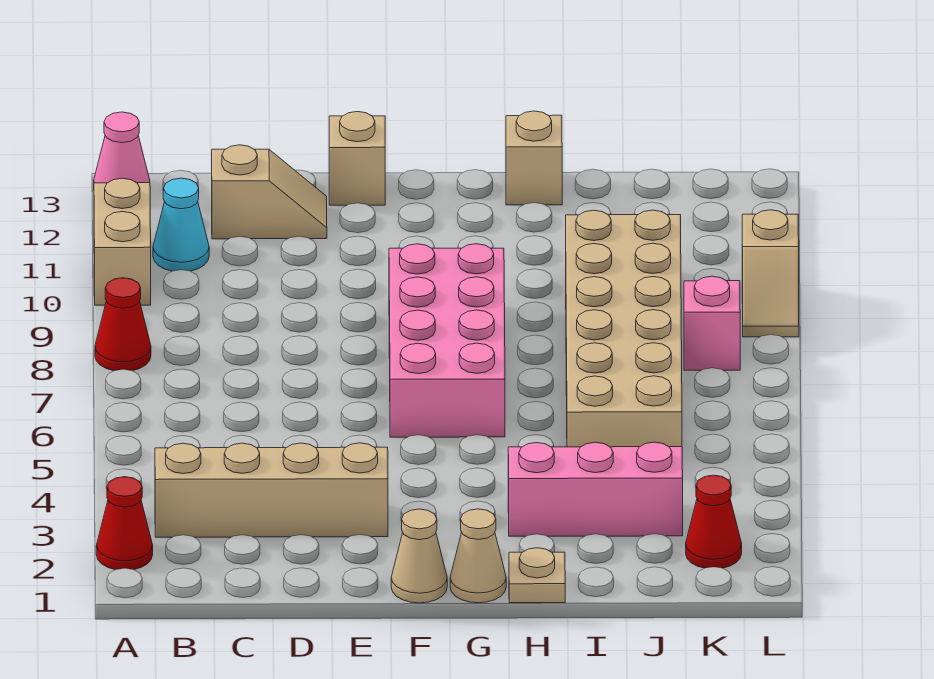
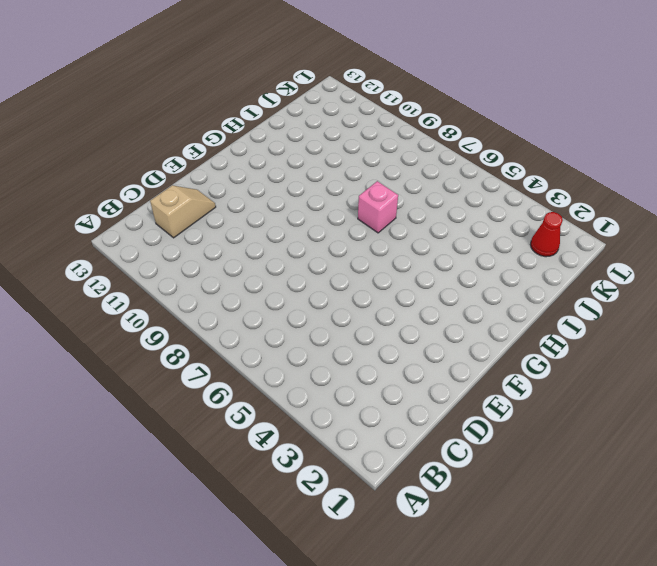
pink 1x1 brick [358,181,398,233] -> pink 1x1 brick moved to [684,276,740,370]
none -> red 1x1 cone [96,477,153,570]
none -> red 1x1 cone [95,278,151,371]
none -> tan 1x2 brick [94,178,151,305]

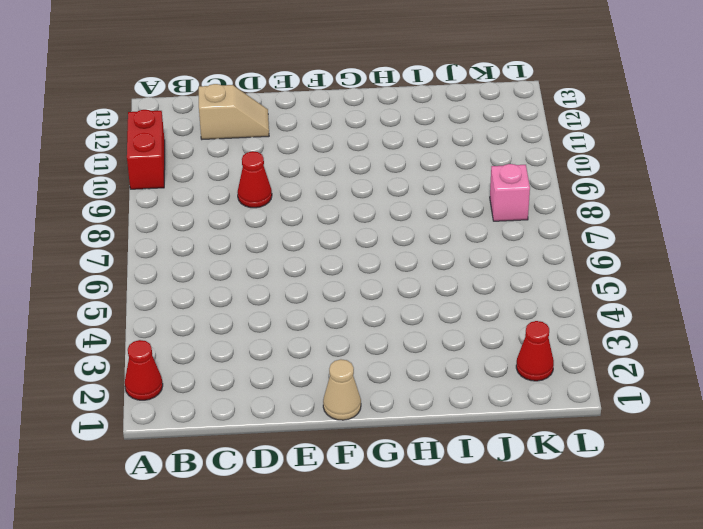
red 1x2 brick [127,110,165,189] -> tan 1x2 brick [94,178,151,305]
red 1x1 cone [238,151,272,208] -> red 1x1 cone moved to [95,278,151,371]
none -> pink 1x1 cone [94,112,150,183]
none -> tan 1x4 brick [155,443,388,537]
none -> cyan 1x1 cone [153,178,209,271]

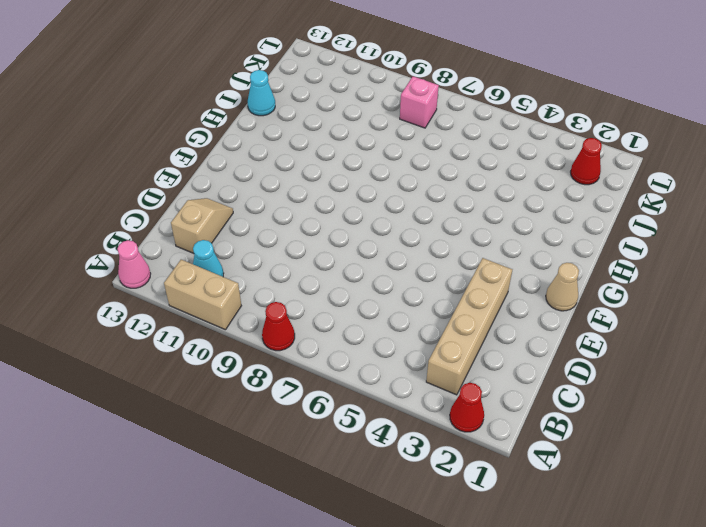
cyan 1x1 cone [248,70,275,116] -> none
none -> tan 1x1 brick [329,112,385,205]
none -> pink 2x4 brick [389,244,505,437]
none -> tan 1x1 cone [450,509,506,603]

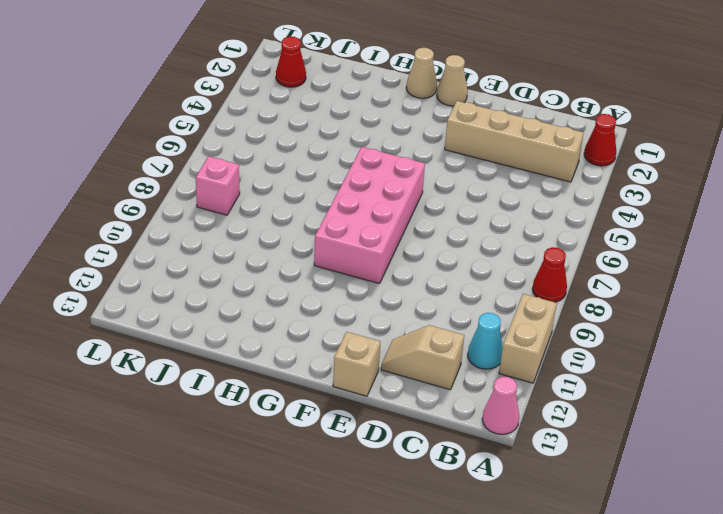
none -> tan 1x1 plate [509,548,565,603]
none -> pink 1x3 brick [508,442,683,536]
none -> tan 1x1 brick [506,111,562,205]

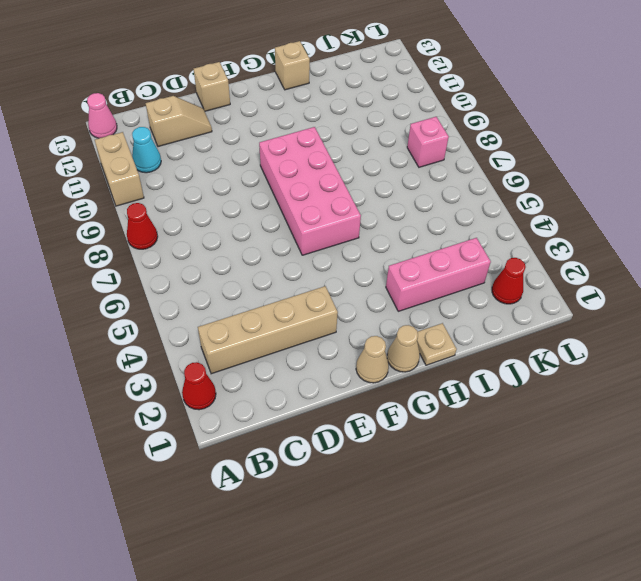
none -> tan 2x6 brick [566,210,682,447]
none -> tan 1x2 slope [742,210,799,337]

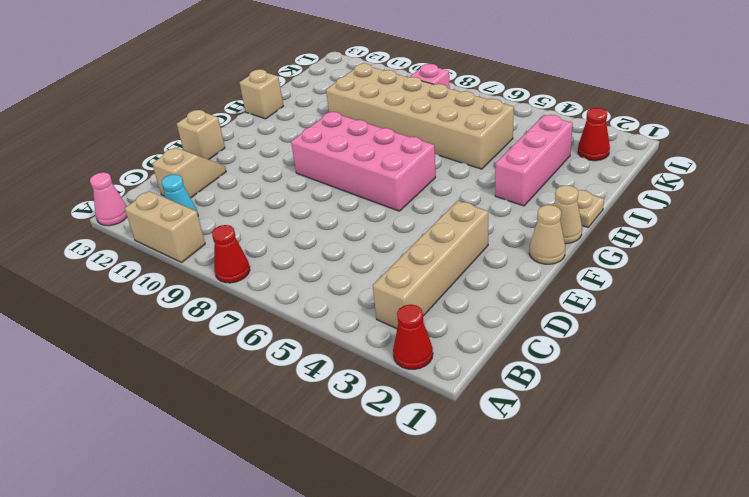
none -> tan 1x2 slope [742,210,799,337]

